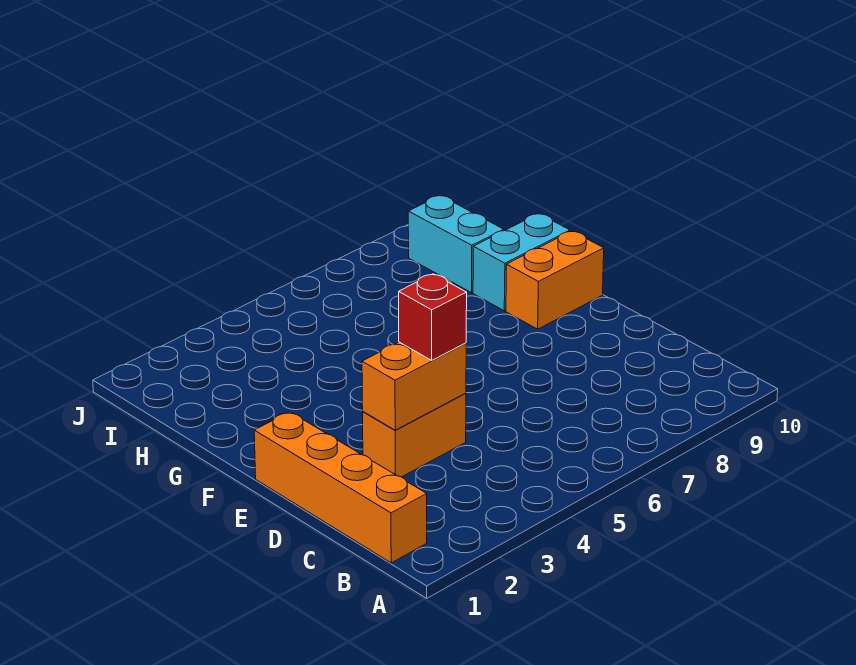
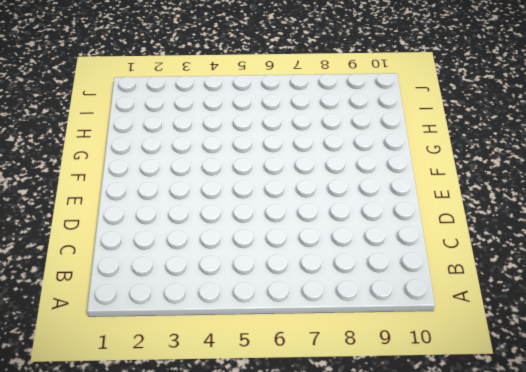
none -> orange 1x4 brick [254,412,427,563]
none -> orange 1x2 brick [363,393,466,477]

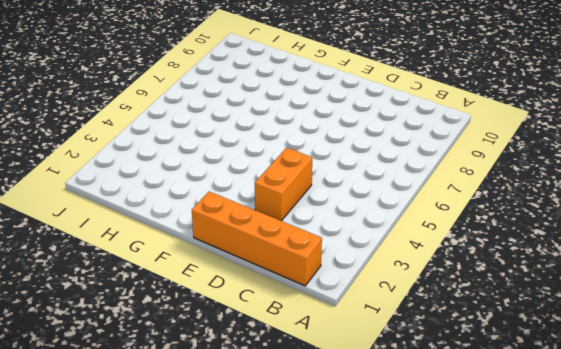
none -> orange 1x2 brick [506,231,604,329]
none -> cyan 1x2 brick [473,213,570,311]

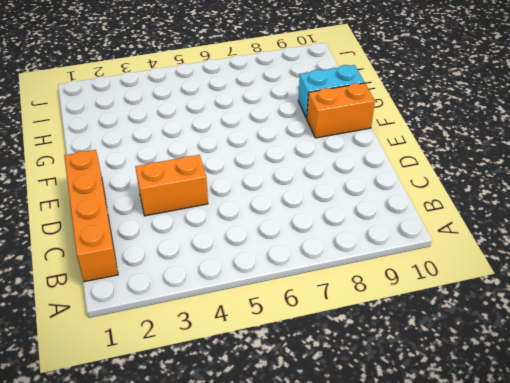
none -> cyan 1x2 brick [408,195,504,293]
none -> orange 1x2 brick [362,342,466,430]

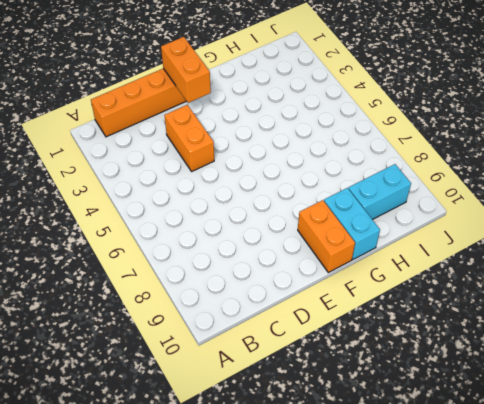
orange 1x2 brick [161,37,211,103] -> orange 1x2 brick moved to [362,342,466,430]
none -> red 1x1 brick [399,274,467,360]

